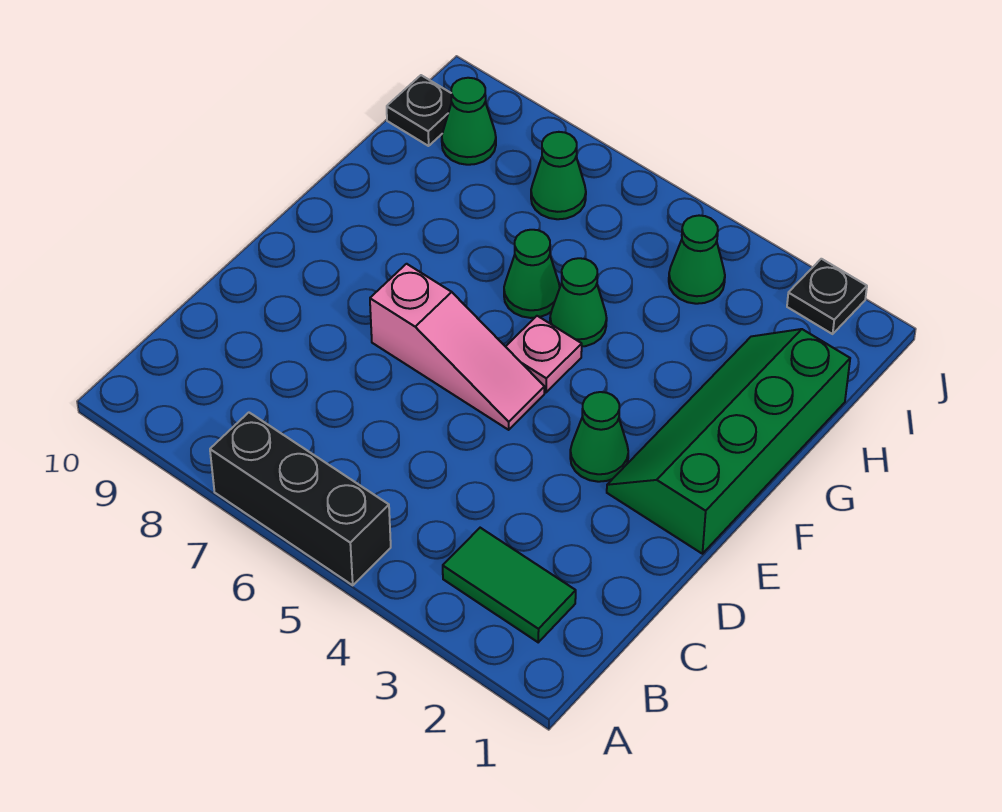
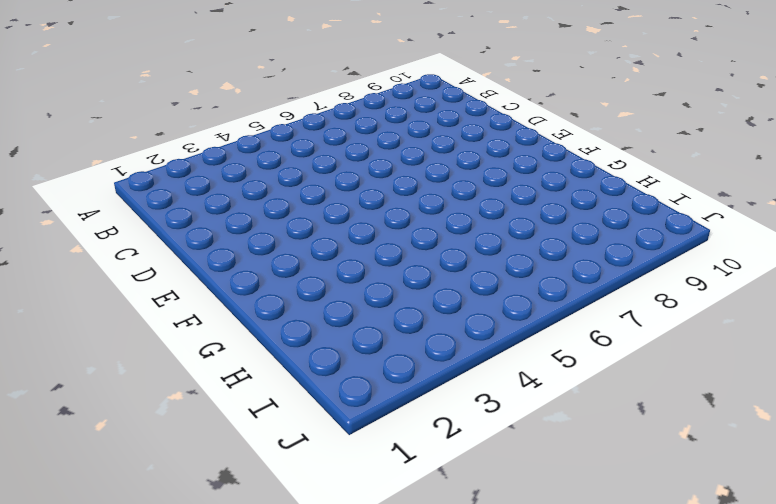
none -> black 1x3 brick [210,413,391,585]
none -> green 1x2 tile [443,528,576,642]
none -> green 2x4 slope [607,329,850,554]

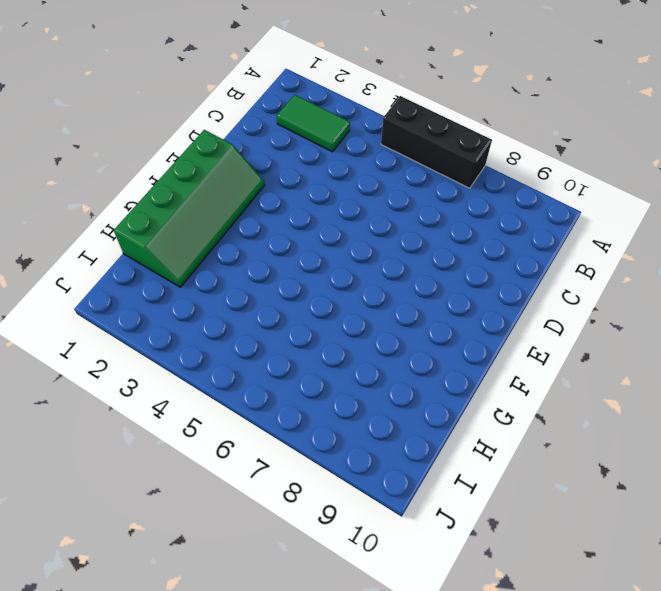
none -> green 1x1 cone [570,392,628,482]
none -> pink 1x3 slope [370,264,545,430]
none -> pink 1x1 plate [505,316,582,392]

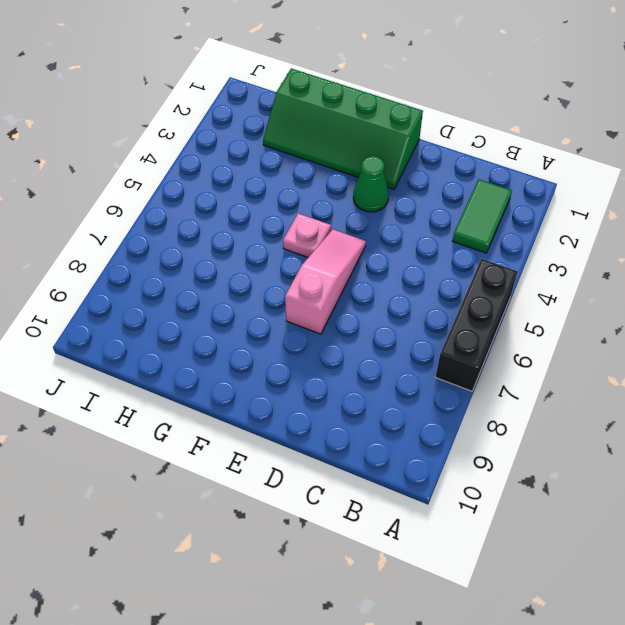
none -> green 1x1 cone [550,258,607,346]
none -> green 1x1 cone [504,230,560,318]
none -> green 1x1 cone [669,215,725,304]

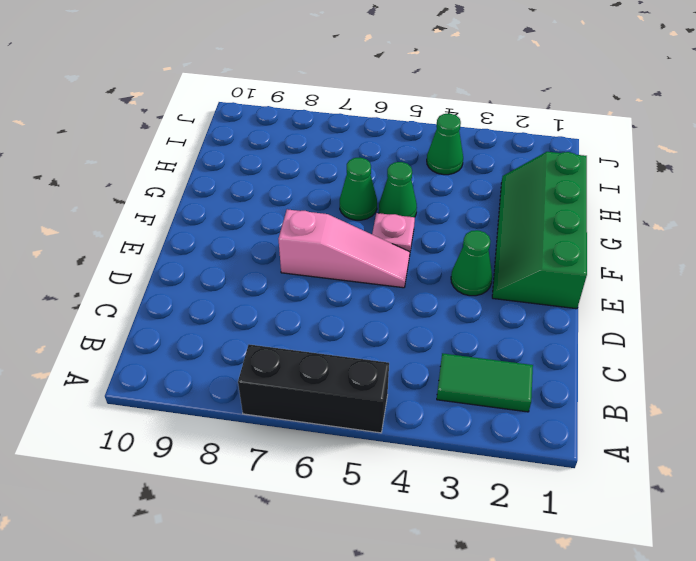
none -> green 1x1 cone [531,132,586,219]
none -> green 1x1 cone [442,78,496,165]
none -> black 1x1 plate [387,75,452,146]

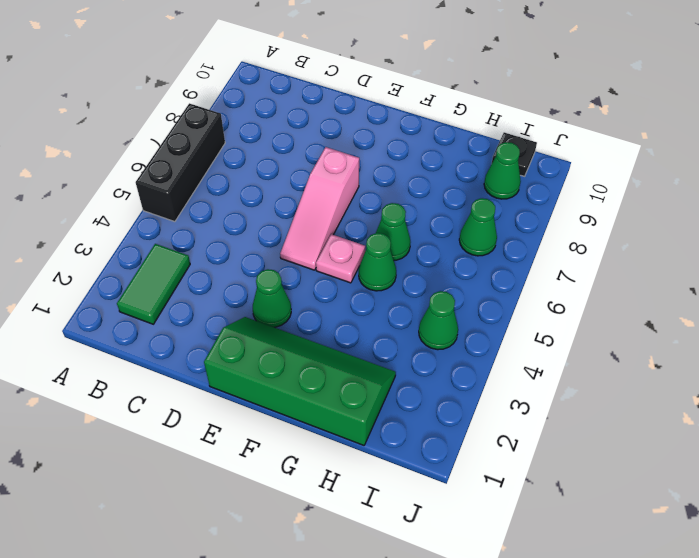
none -> black 1x1 plate [787,259,867,334]

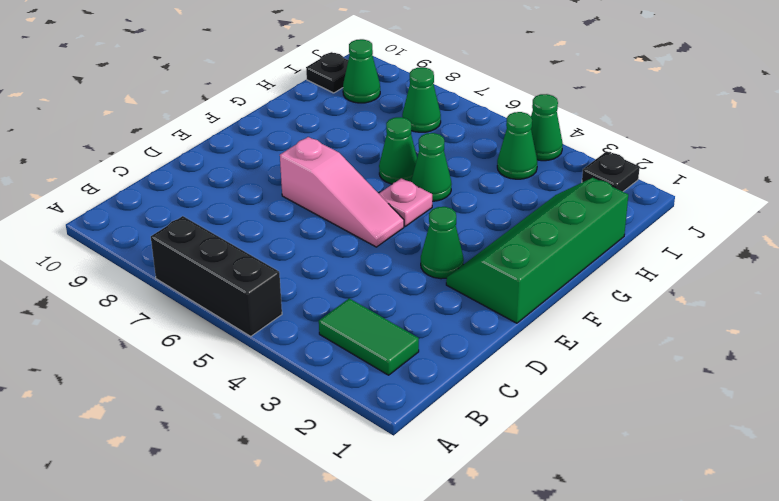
green 1x1 cone [531,94,563,161] -> none

